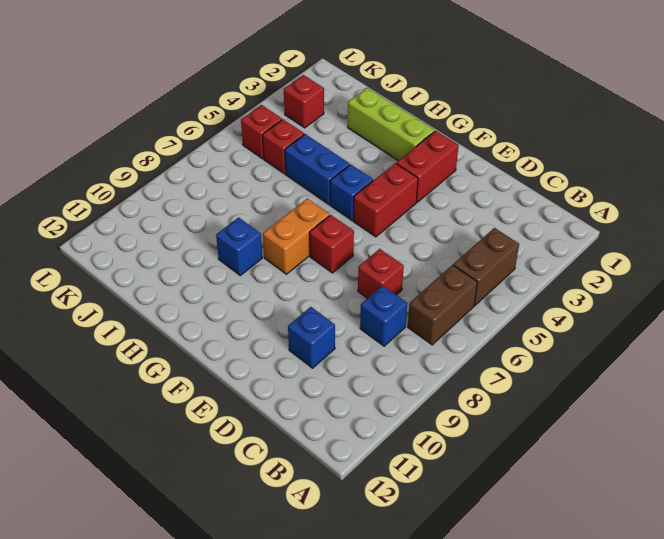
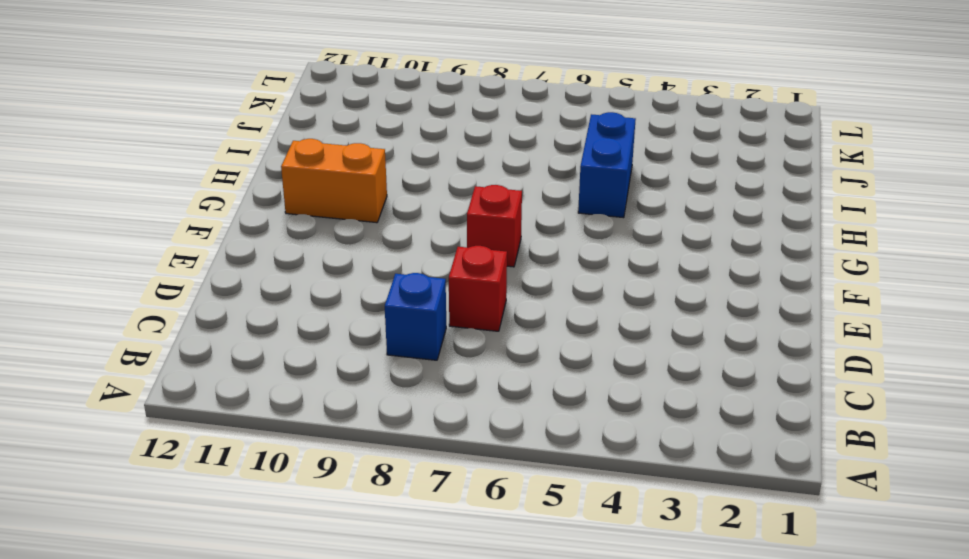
orange 1x2 brick [281,139,387,223] -> orange 1x2 brick moved to [263,198,330,274]
none -> brown 1x2 brick [453,228,519,305]
none -> brown 1x2 brick [408,265,477,345]
none -> blue 1x1 brick [288,307,335,368]

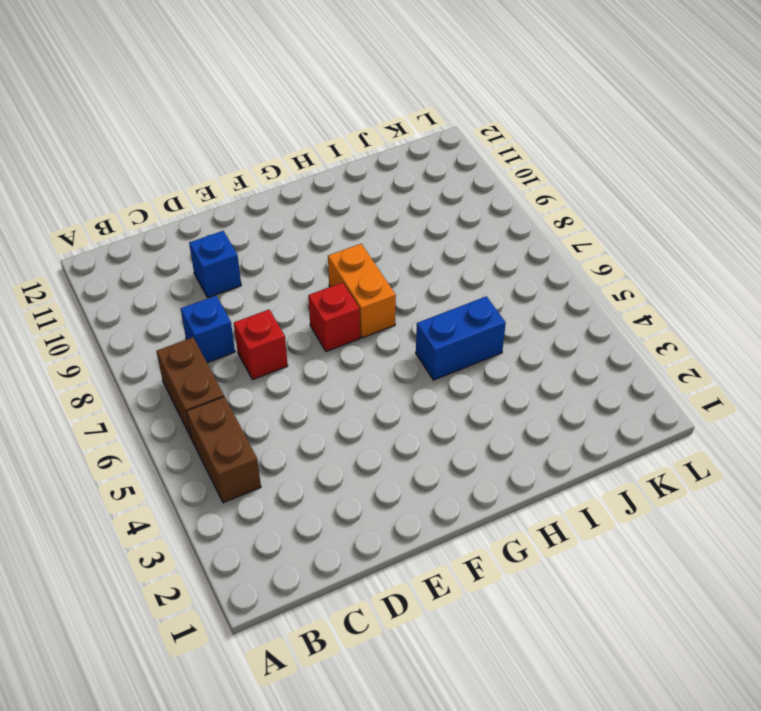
none -> red 1x2 brick [396,131,459,202]
none -> red 1x2 brick [353,163,418,237]
none -> lime 1x3 brick [348,88,435,161]

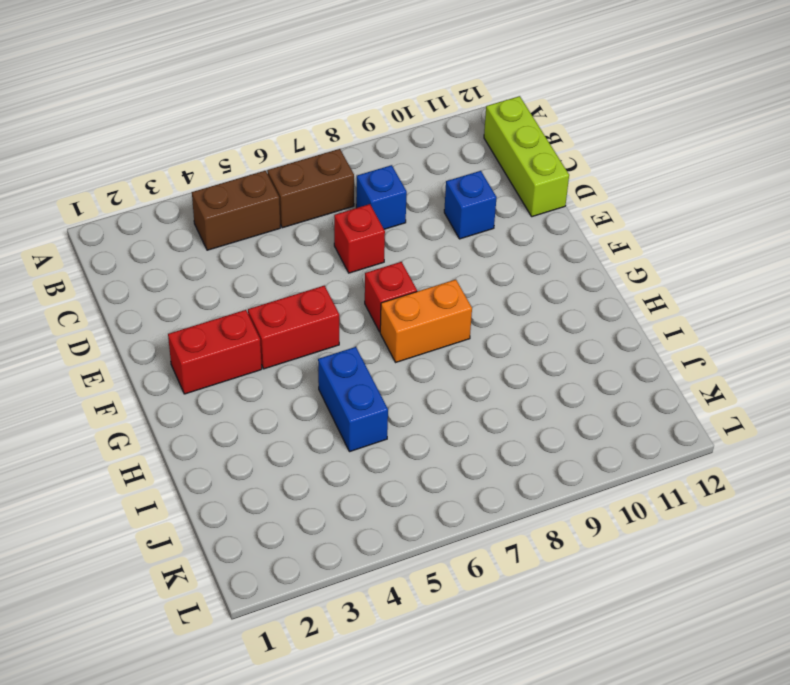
lime 1x3 brick [484,96,569,217] -> lime 1x3 brick moved to [348,88,435,161]
none -> blue 1x1 brick [330,165,373,220]
none -> blue 1x1 brick [216,217,262,275]
none -> red 1x1 brick [263,119,304,174]

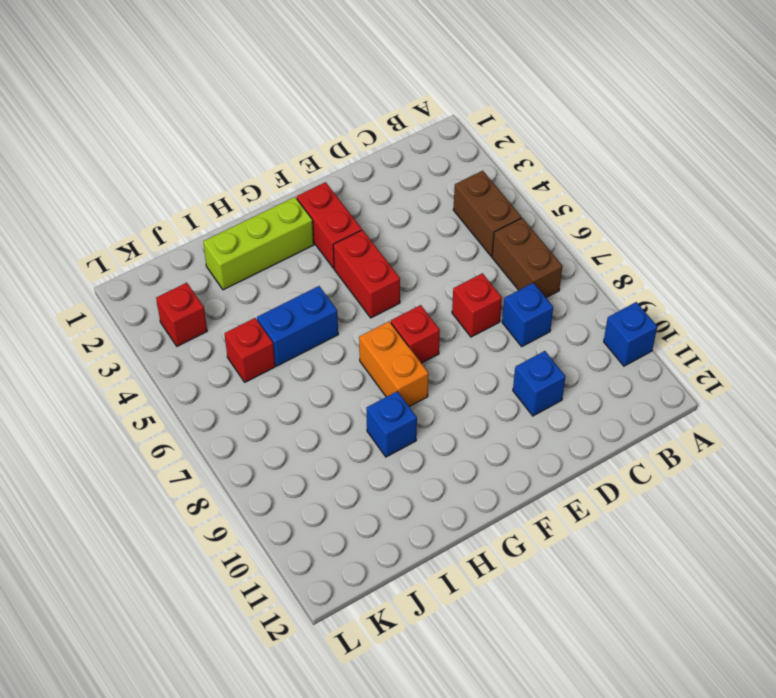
blue 1x1 brick [604,302,657,366] -> blue 1x1 brick moved to [330,165,373,220]
none -> red 1x1 brick [241,105,282,159]

